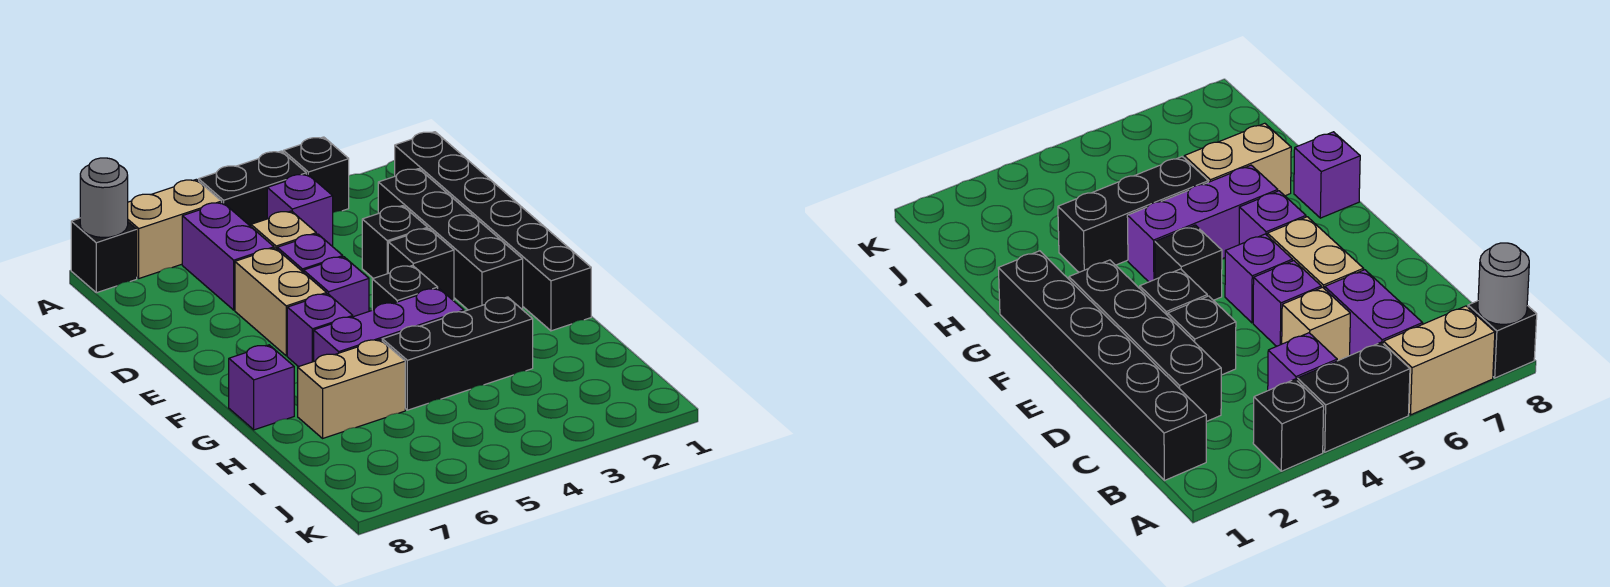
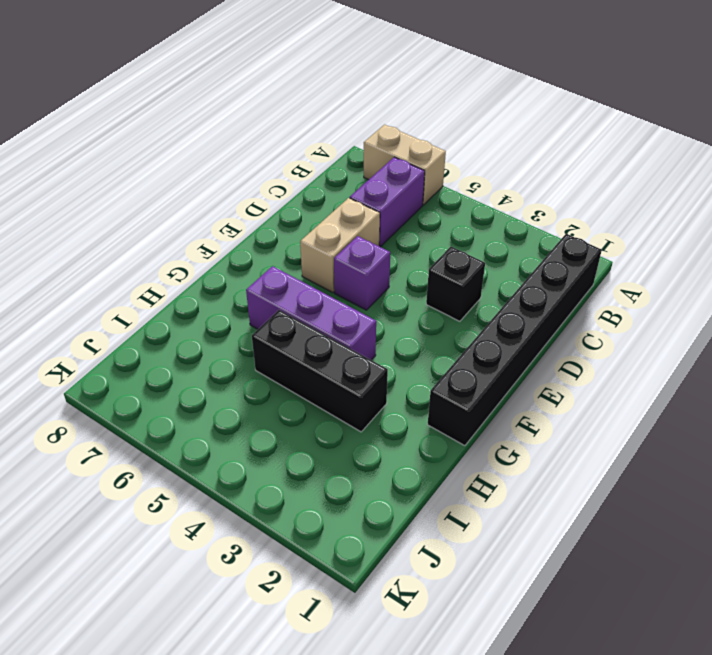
none -> black 1x1 brick [283,137,349,213]
none -> black 1x2 brick [199,151,306,226]
none -> black 1x1 brick [71,218,137,293]

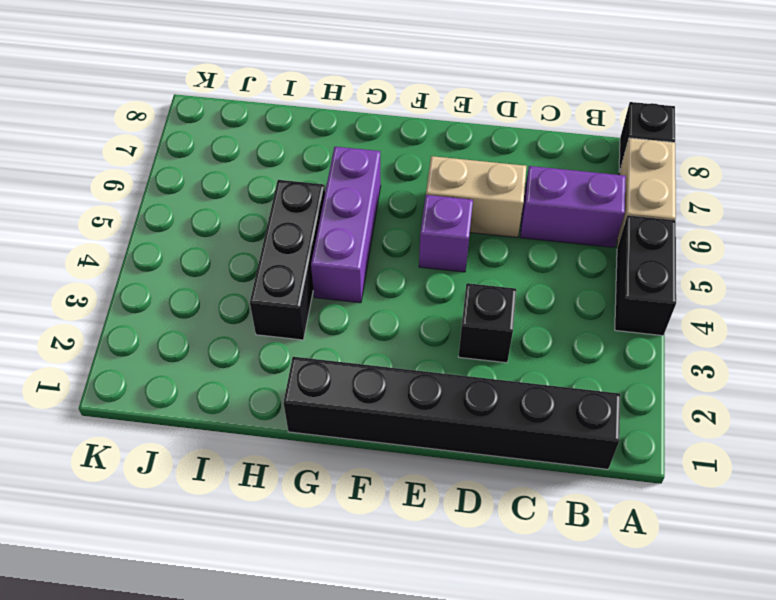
none -> black 1x1 brick [283,137,349,213]
none -> purple 1x1 brick [267,174,333,246]
none -> black 1x4 brick [378,169,523,310]

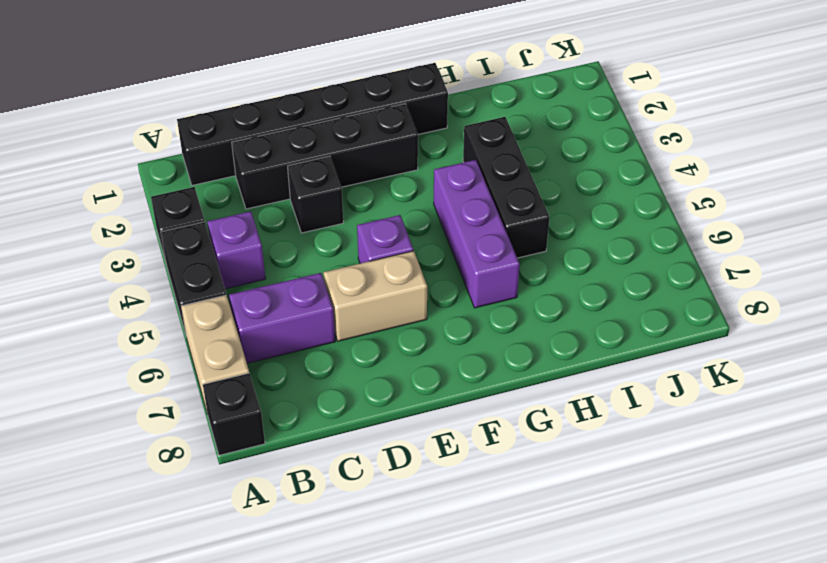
none -> tan 1x1 brick [251,211,316,249]
none -> purple 1x1 brick [277,234,343,272]
none -> black 1x1 brick [388,228,454,300]

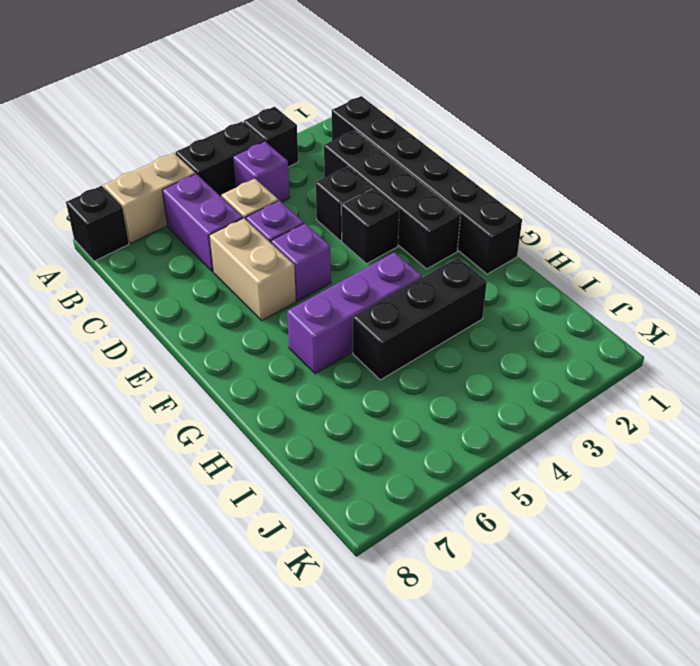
none -> black 1x1 brick [372,265,438,310]
none -> purple 1x1 brick [287,294,353,367]
none -> purple 1x1 brick [229,345,294,430]

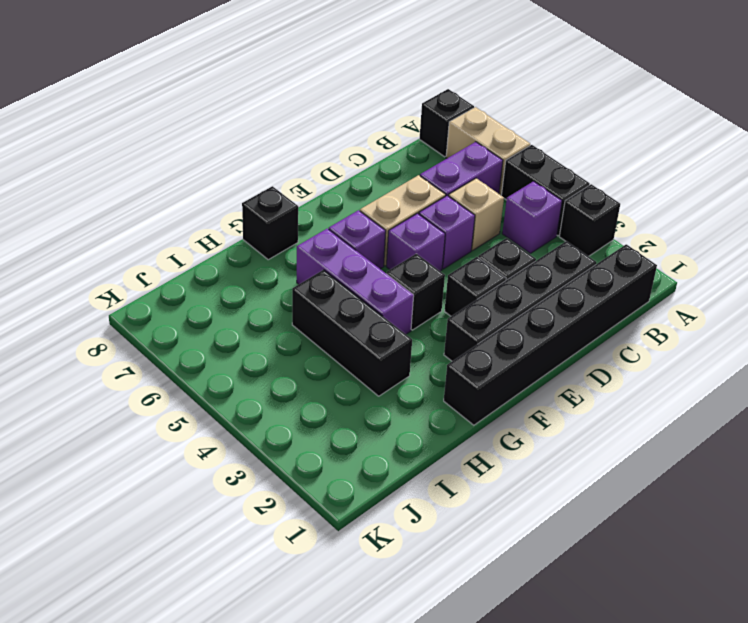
black 1x1 brick [242,186,298,260] -> purple 1x1 brick [229,345,294,430]
none -> tan 1x2 brick [298,340,405,438]
none -> grey 1x1 round brick [80,158,128,238]

